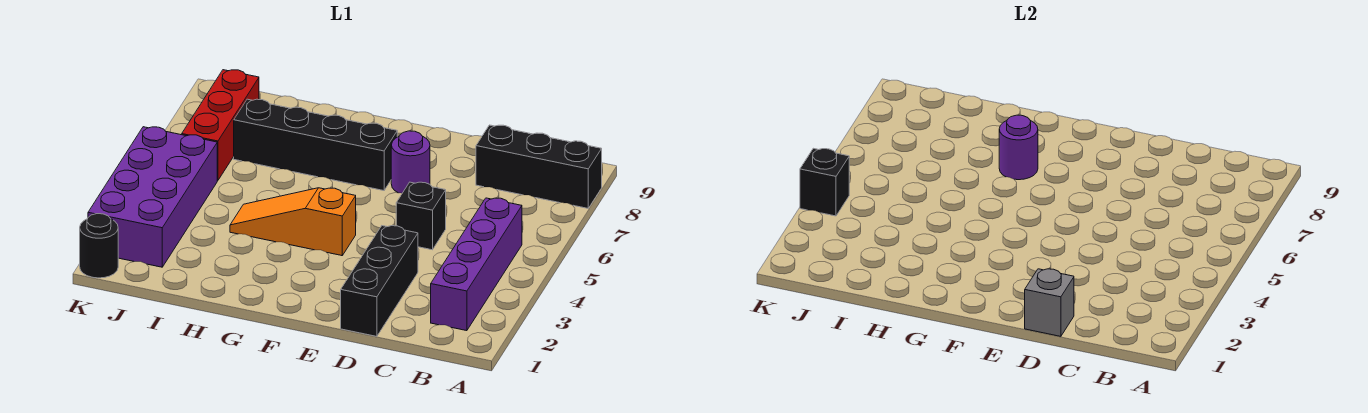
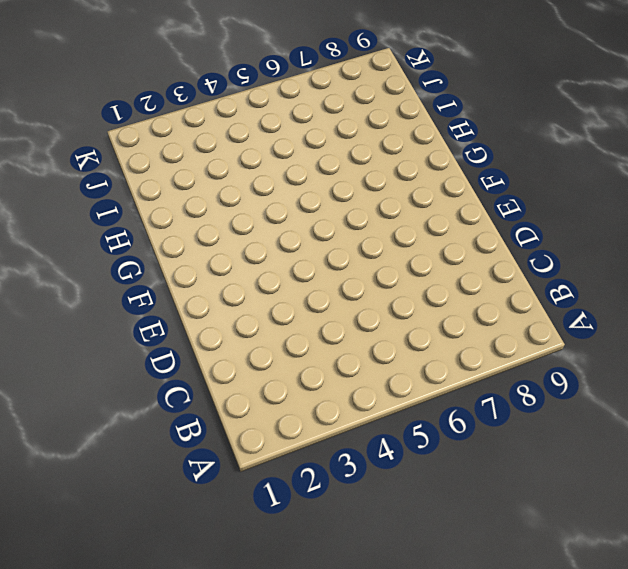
none -> black 1x3 brick [476,125,602,208]
none -> purple 1x4 brick [431,198,522,331]
none -> black 1x3 brick [341,226,418,336]

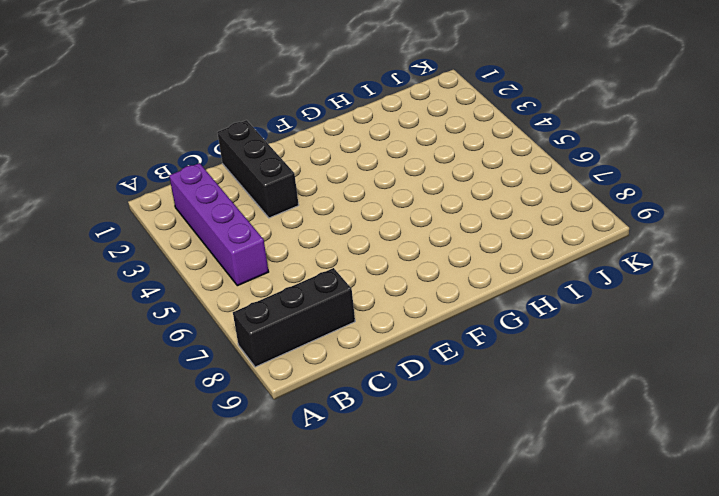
none -> black 1x1 brick [396,182,446,250]
none -> purple 1x1 round brick [391,131,430,193]
none -> orange 1x3 slope [230,188,356,256]

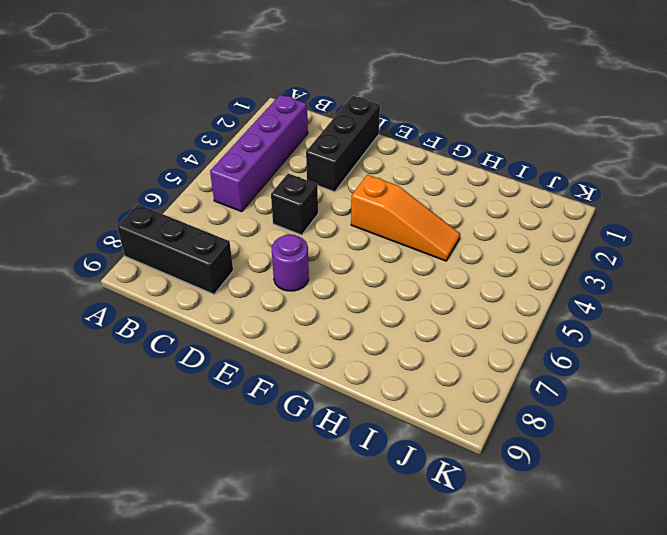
none -> black 1x4 brick [234,99,397,191]
none -> purple 2x4 brick [88,127,217,267]
none -> red 1x3 brick [182,70,259,181]

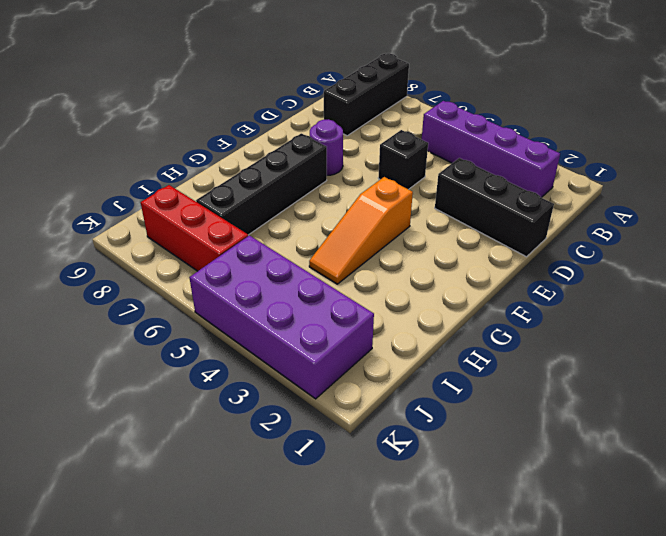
none -> black 1x1 round brick [80,214,118,278]
none -> grey 1x1 brick [1025,269,1074,336]
none -> purple 1x1 round brick [999,115,1038,180]

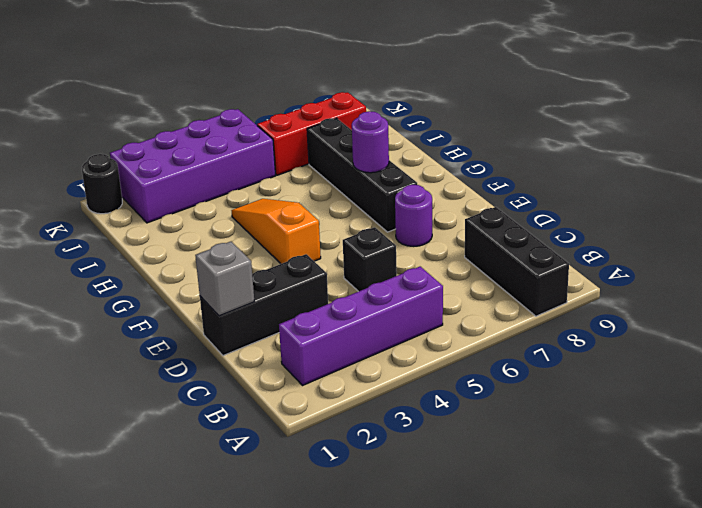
none -> black 1x1 brick [800,148,849,216]

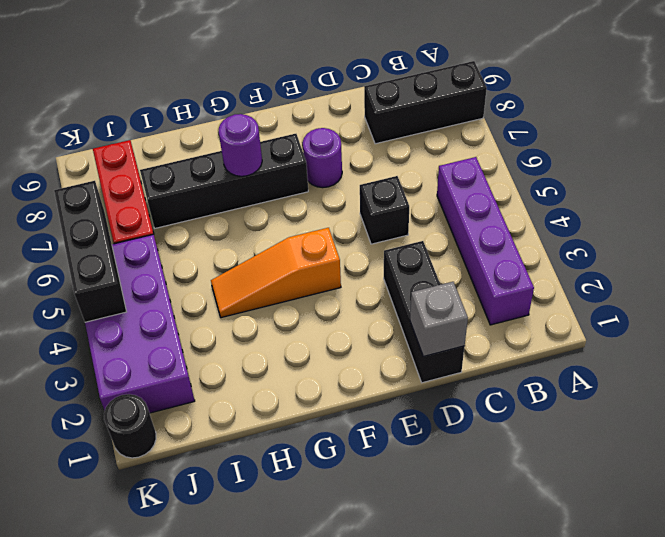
black 1x3 brick [54,181,126,322] -> black 1x1 brick [800,148,849,216]

